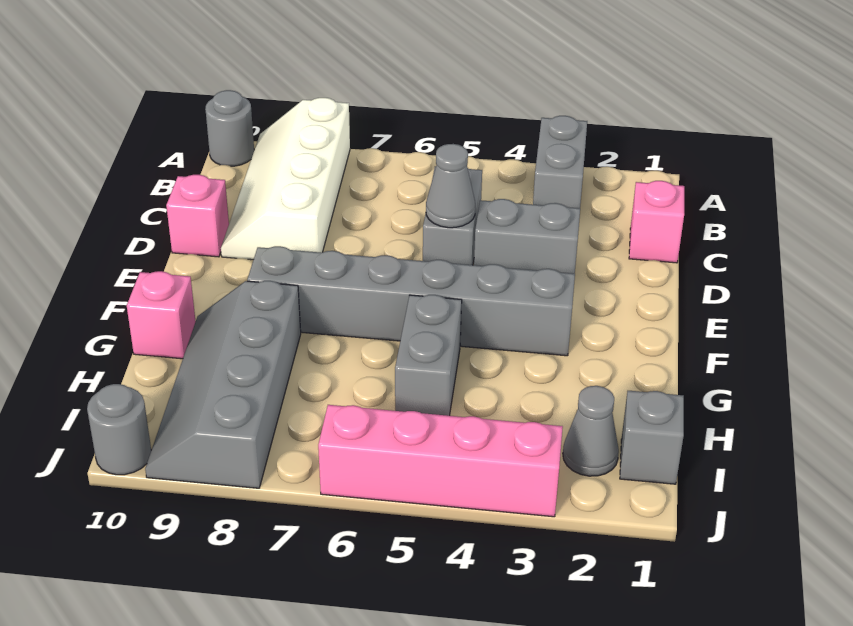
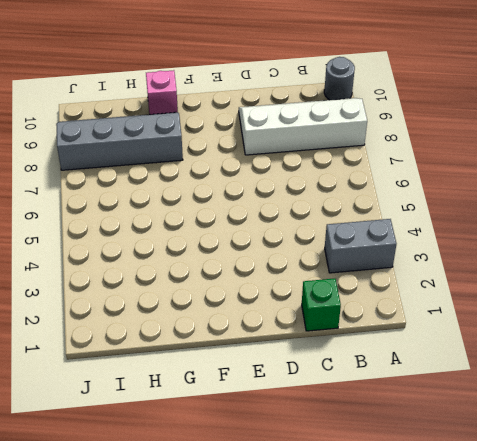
green 1x1 brick [302,278,341,331] -> pink 1x1 brick [629,181,684,263]
none -> grey 1x2 brick [423,166,482,265]
none -> grey 1x2 brick [474,199,580,274]
none -> pink 1x1 brick [166,175,229,257]

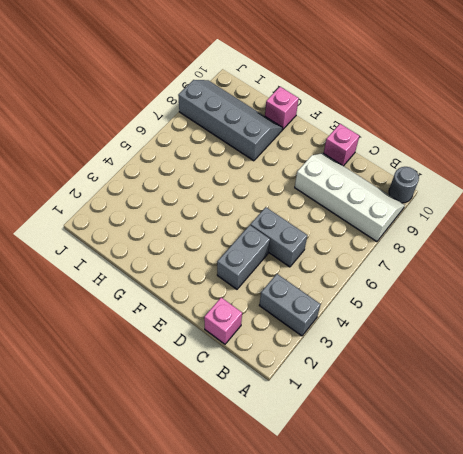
none -> grey 1x6 brick [247,246,575,356]
none -> grey 1x2 brick [395,295,462,416]
none -> grey 1x1 brick [620,391,684,484]

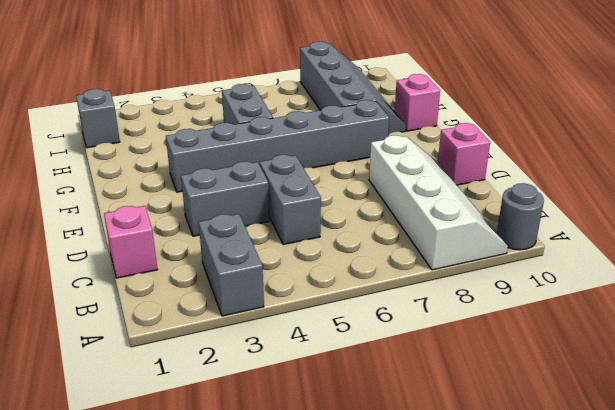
none -> grey 1x1 cone [563,386,619,476]
none -> pink 1x4 brick [318,405,563,517]
none -> grey 1x1 round brick [87,384,151,475]

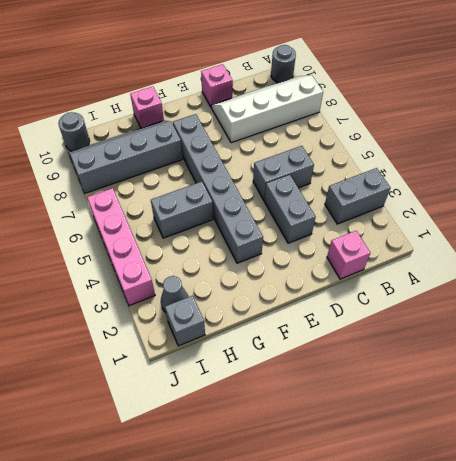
none -> grey 1x1 cone [426,144,475,228]

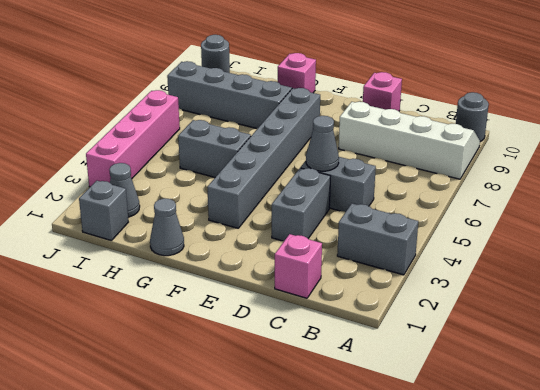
grey 1x1 cone [150,198,184,256] -> none

